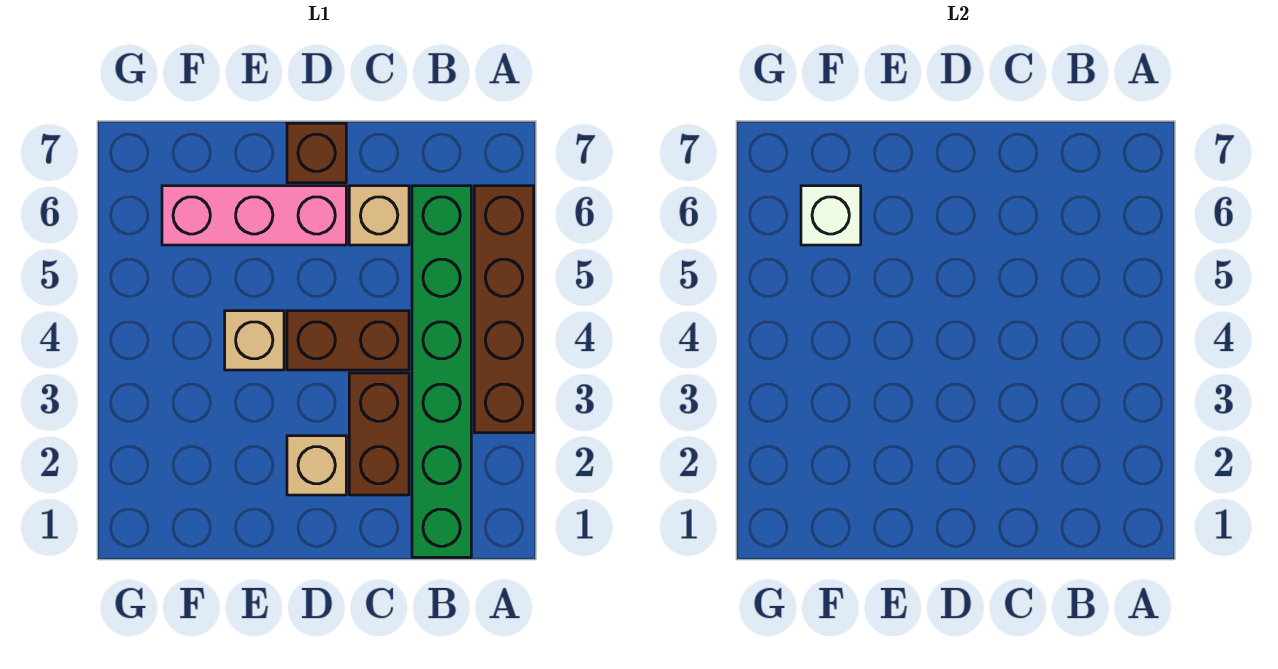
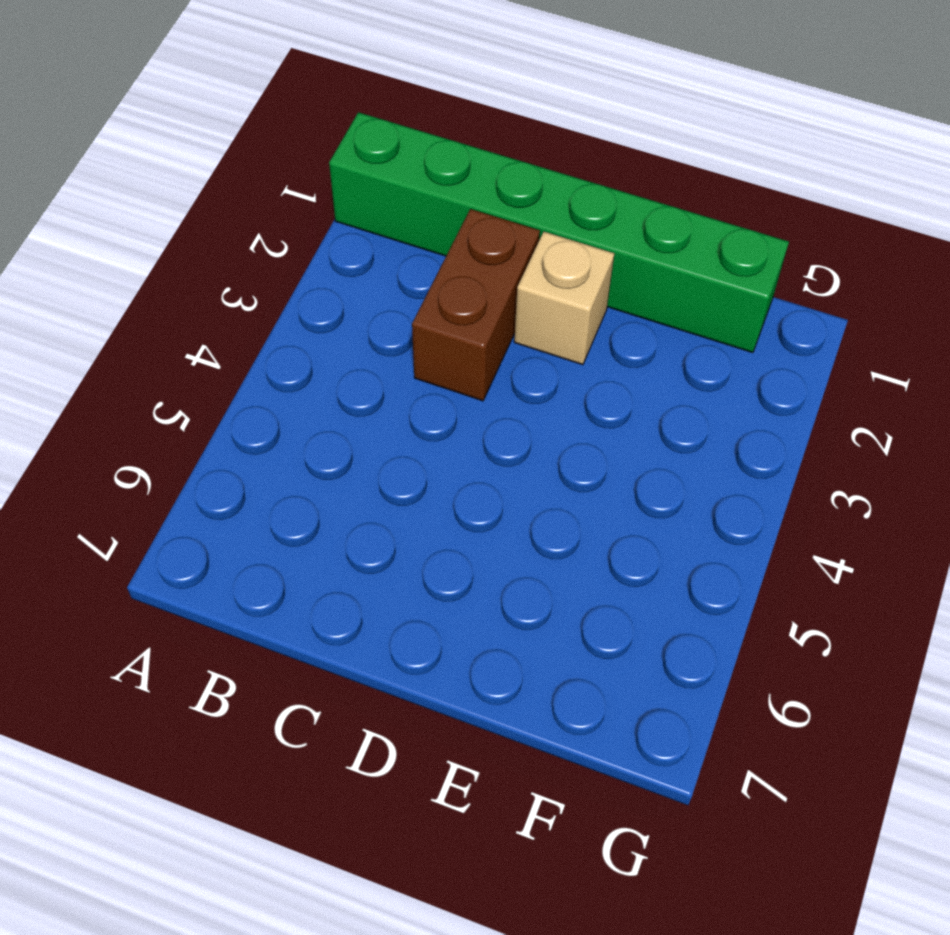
green 1x6 brick [329,112,789,353] -> green 1x6 brick turned to [412,186,471,557]
none -> brown 1x4 brick [474,186,534,433]
none -> brown 1x2 brick [287,311,409,370]

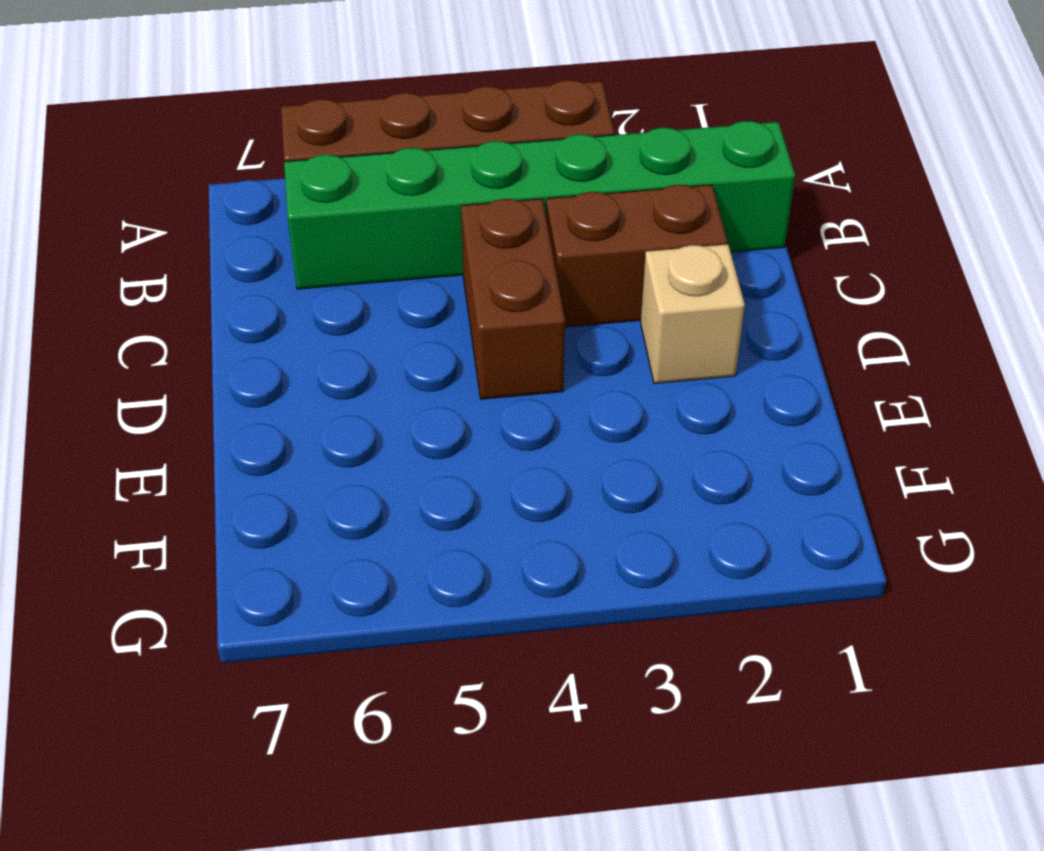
none -> tan 1x1 brick [349,186,409,245]
none -> pink 1x3 brick [162,186,346,245]

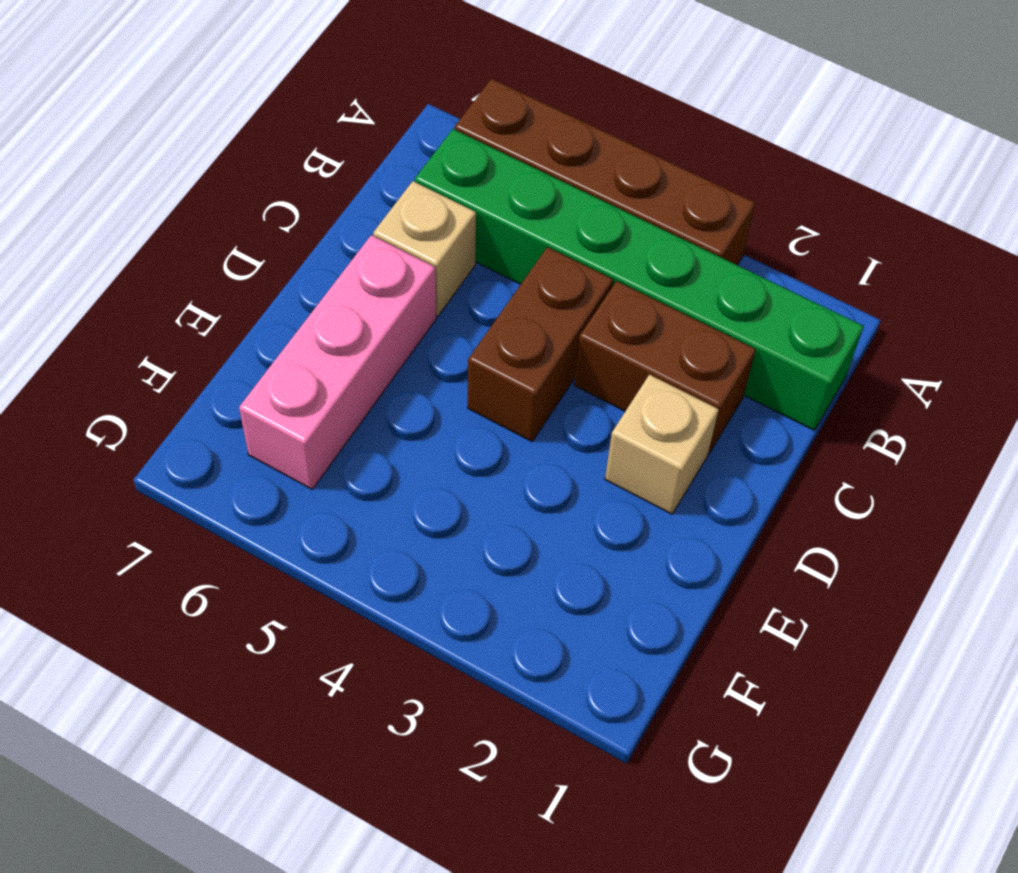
none -> brown 1x1 brick [287,123,346,183]
none -> tan 1x1 brick [225,311,284,370]

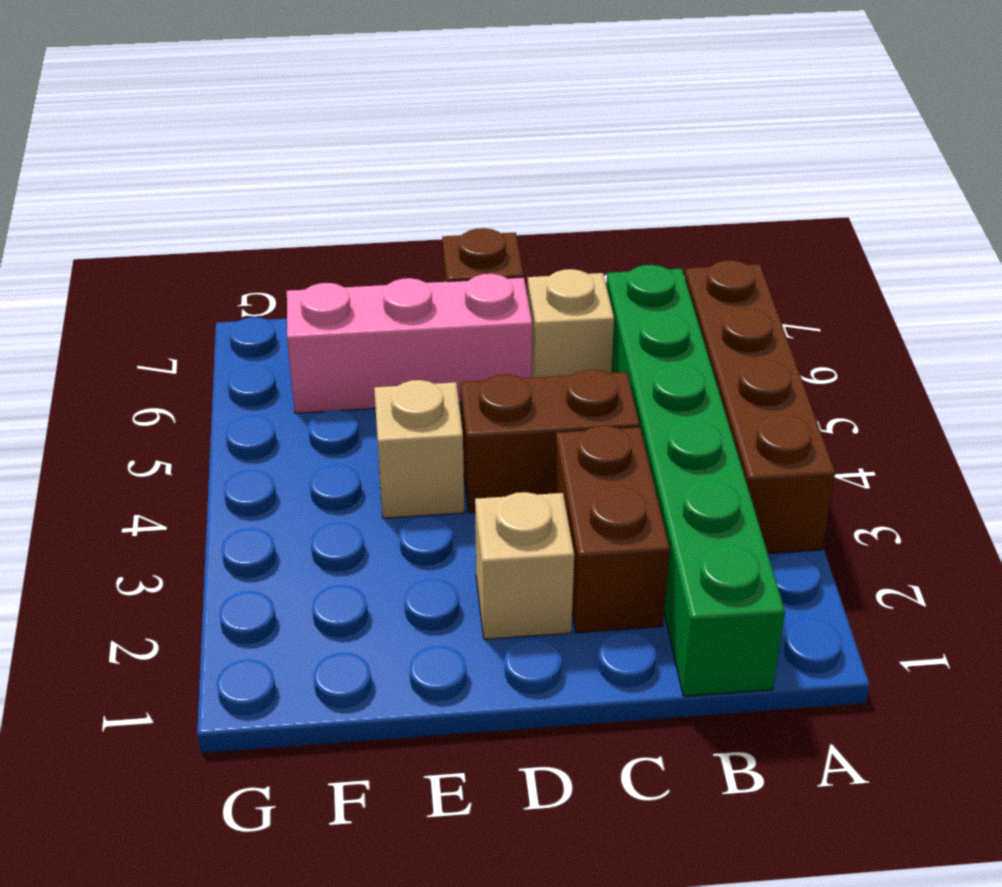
none -> white 1x1 brick [801,186,861,245]

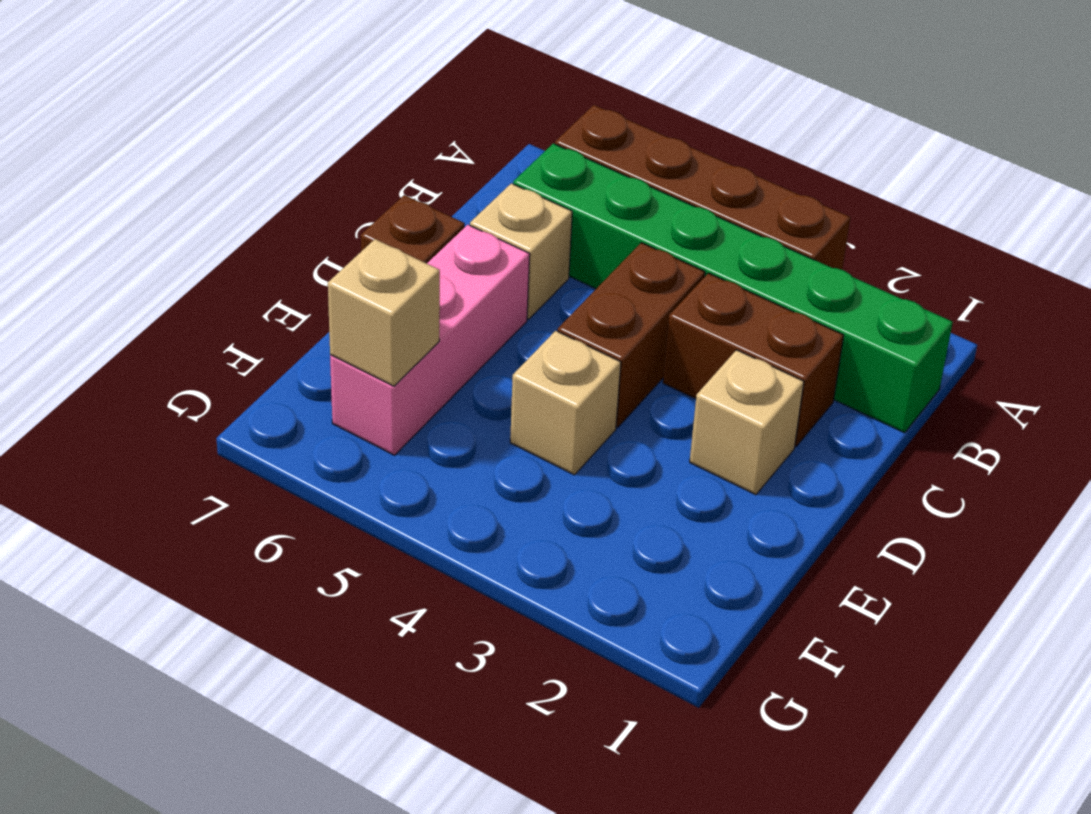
tan 1x1 brick [328,239,440,386] -> white 1x1 brick [801,186,861,245]

